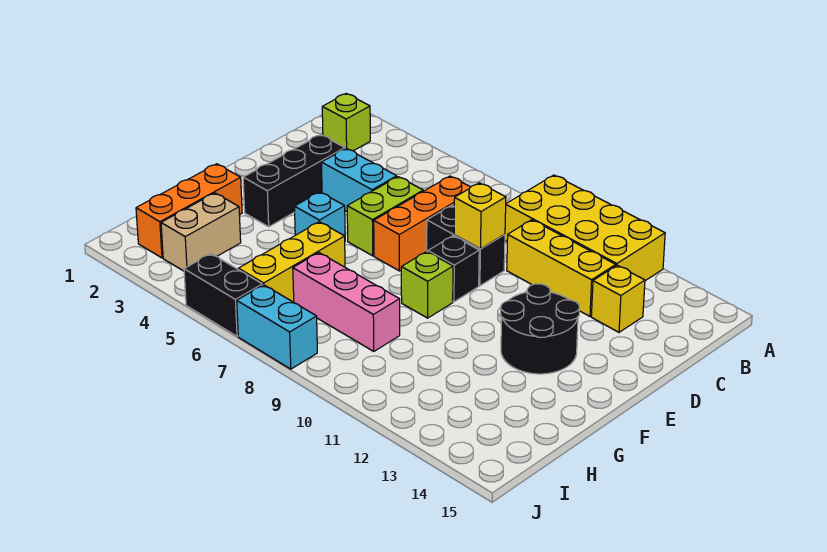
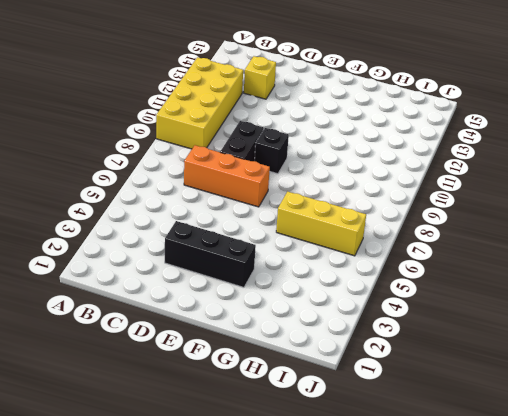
none -> lime 1x1 brick [322,94,370,151]
none -> yellow 1x3 brick [507,220,616,316]
none -> cyan 1x2 brick [321,148,397,211]

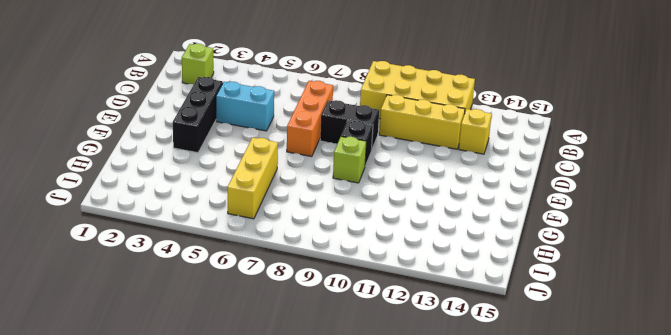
none -> lime 1x2 brick [347,177,423,256]
none -> black 2x2 round brick [501,284,579,374]
none -> cyan 1x1 brick [294,192,345,236]

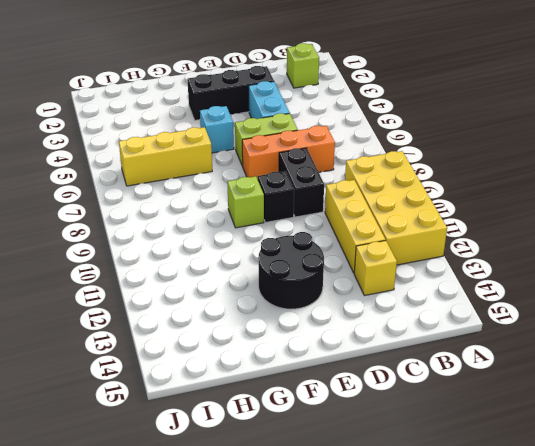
none -> orange 1x3 brick [136,164,242,258]
none -> tan 1x2 brick [161,193,241,271]
none -> pink 1x3 brick [293,253,400,351]

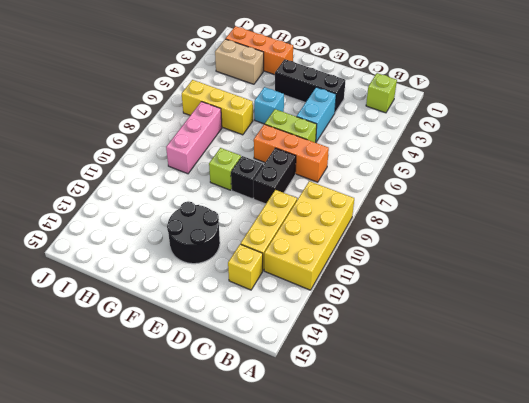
none -> black 1x2 brick [184,254,262,336]
none -> cyan 1x2 brick [237,285,317,369]
none -> yellow 1x1 brick [454,183,506,249]

